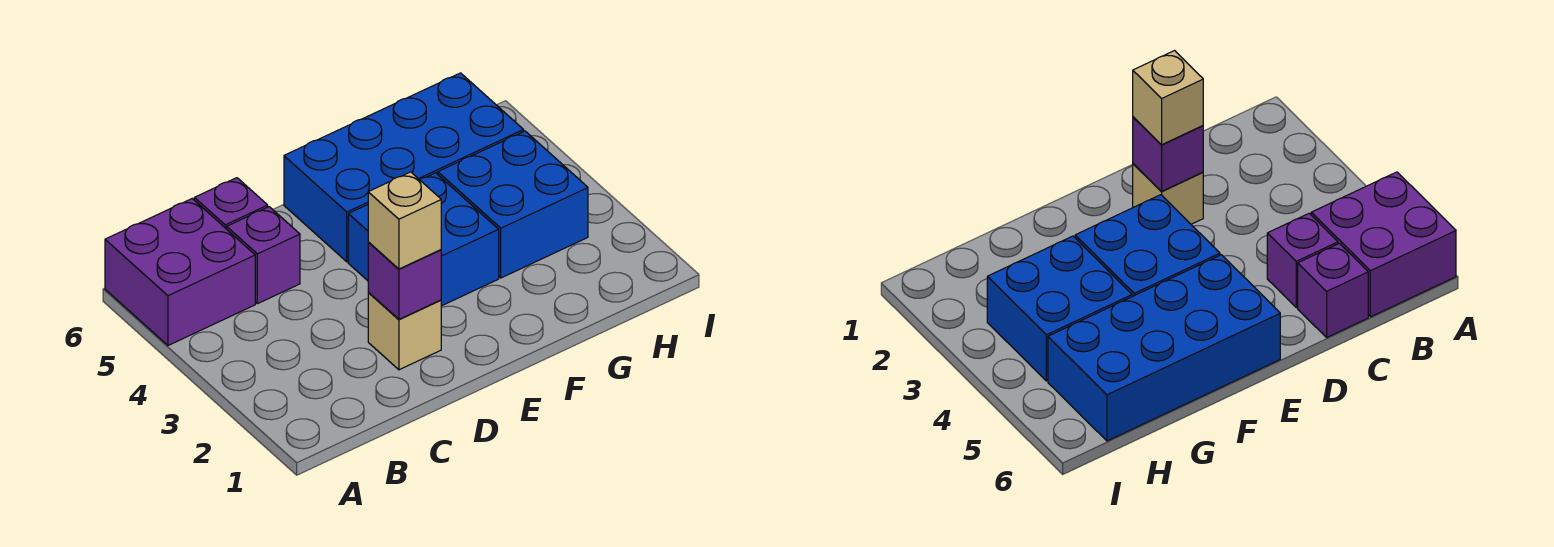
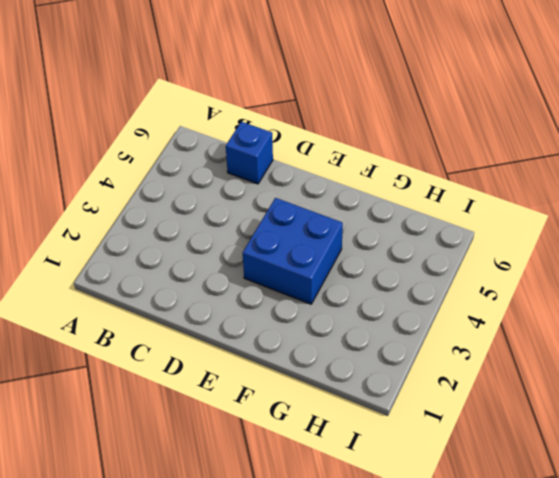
blue 1x1 brick [226,122,273,184] -> purple 1x1 brick [194,178,268,229]
none -> purple 2x2 brick [105,199,255,345]
none -> purple 1x1 brick [227,207,300,304]

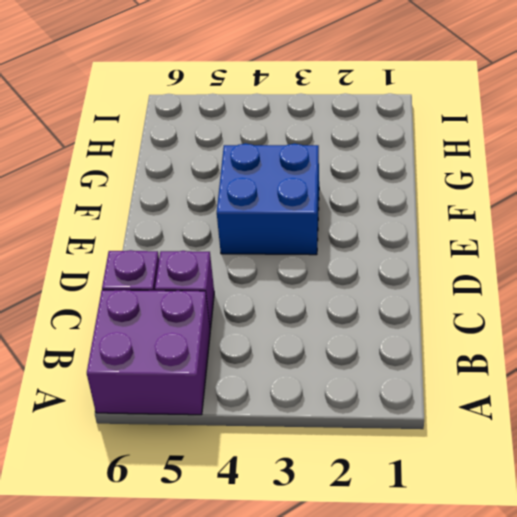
none -> tan 1x1 brick [368,293,441,370]
none -> blue 2x4 brick [284,73,524,262]

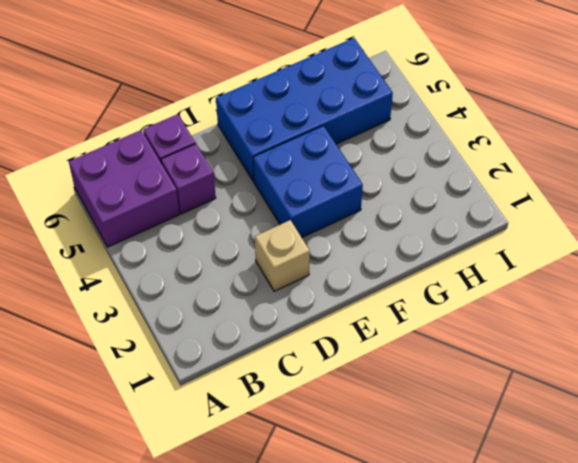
none -> blue 2x2 brick [438,131,588,278]
none -> purple 1x1 brick [368,242,441,319]

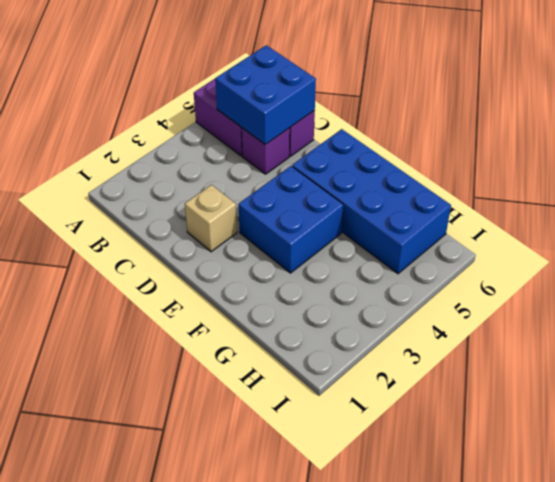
blue 2x2 brick [215,45,316,145] -> blue 2x2 brick moved to [438,131,588,278]
none -> purple 1x1 brick [368,242,441,319]
none -> tan 1x1 brick [368,172,441,269]

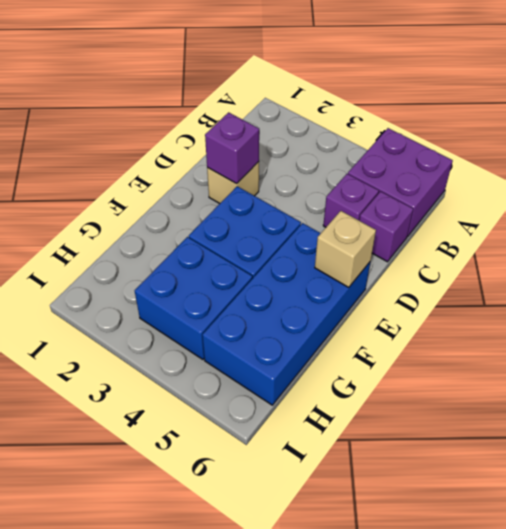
tan 1x1 brick [315,211,376,287] -> tan 1x1 brick moved to [368,172,441,269]

